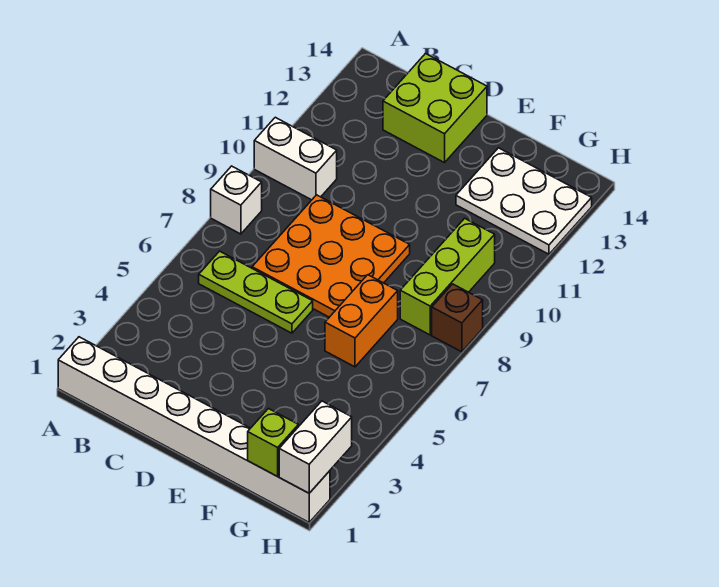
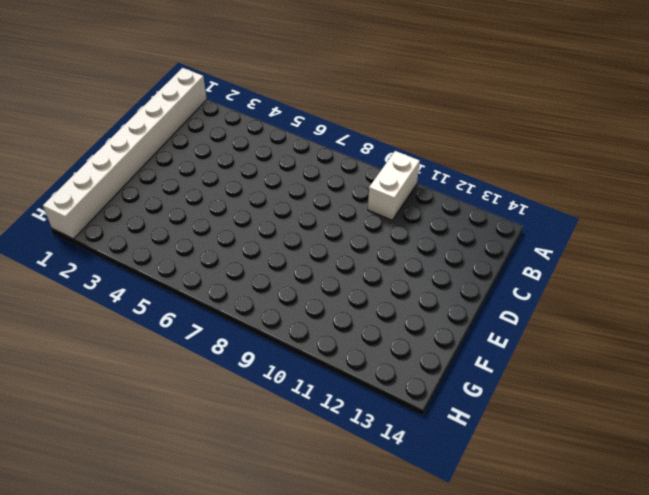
none -> white 1x1 brick [211,166,262,234]
none -> lime 1x3 plate [199,251,313,333]
none -> orange 3x3 plate [252,195,410,317]

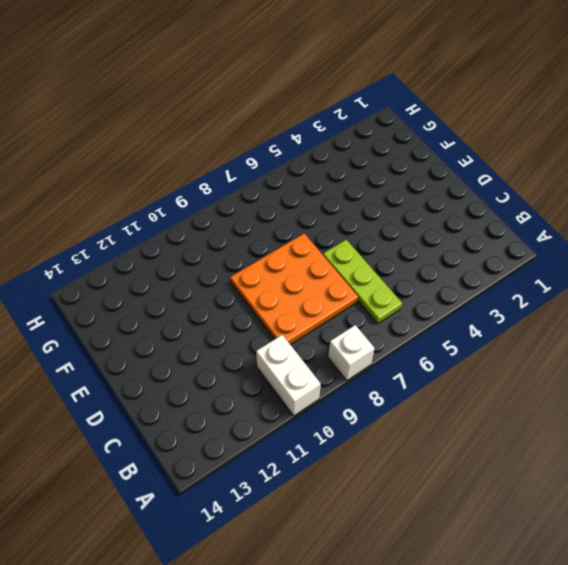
none -> white 1x8 brick [58,337,330,522]
none -> lime 2x2 brick [383,54,487,163]
none -> orange 1x2 brick [325,275,398,367]

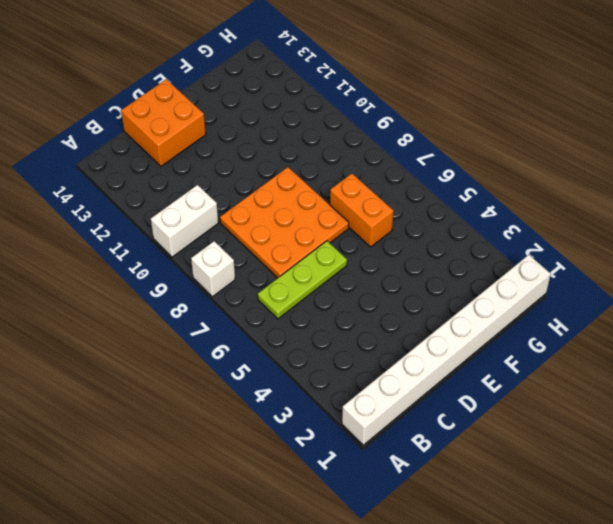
orange 2x2 brick [121,79,206,166] -> lime 2x2 brick [383,54,487,163]
none -> white 2x3 plate [456,148,592,254]
none -> lime 1x3 brick [400,218,495,335]
none -> brown 1x1 brick [432,284,483,352]

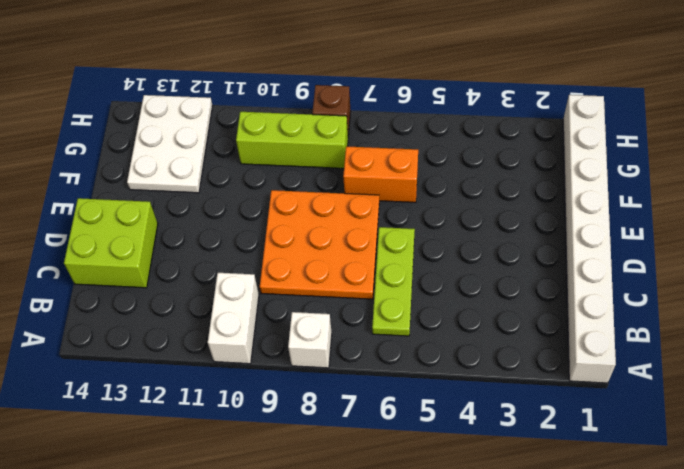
none -> lime 1x1 brick [248,409,298,477]
none -> white 1x2 brick [279,401,352,493]

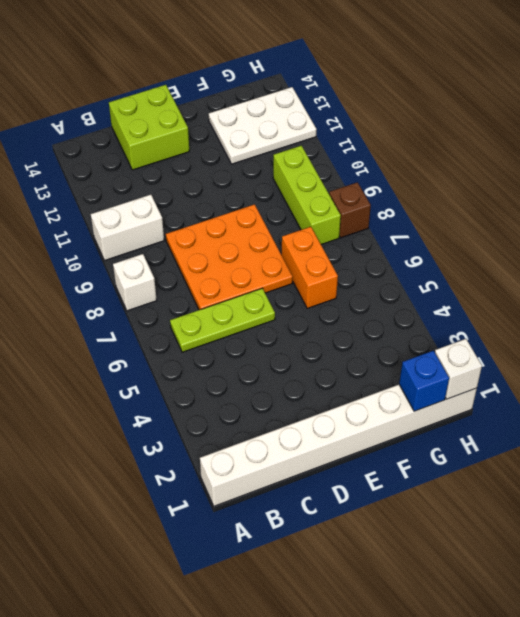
blue 1x1 brick [399,351,449,411] -> lime 1x1 brick [248,409,298,477]
white 1x1 brick [435,339,482,399] -> white 1x2 brick [279,401,352,493]

